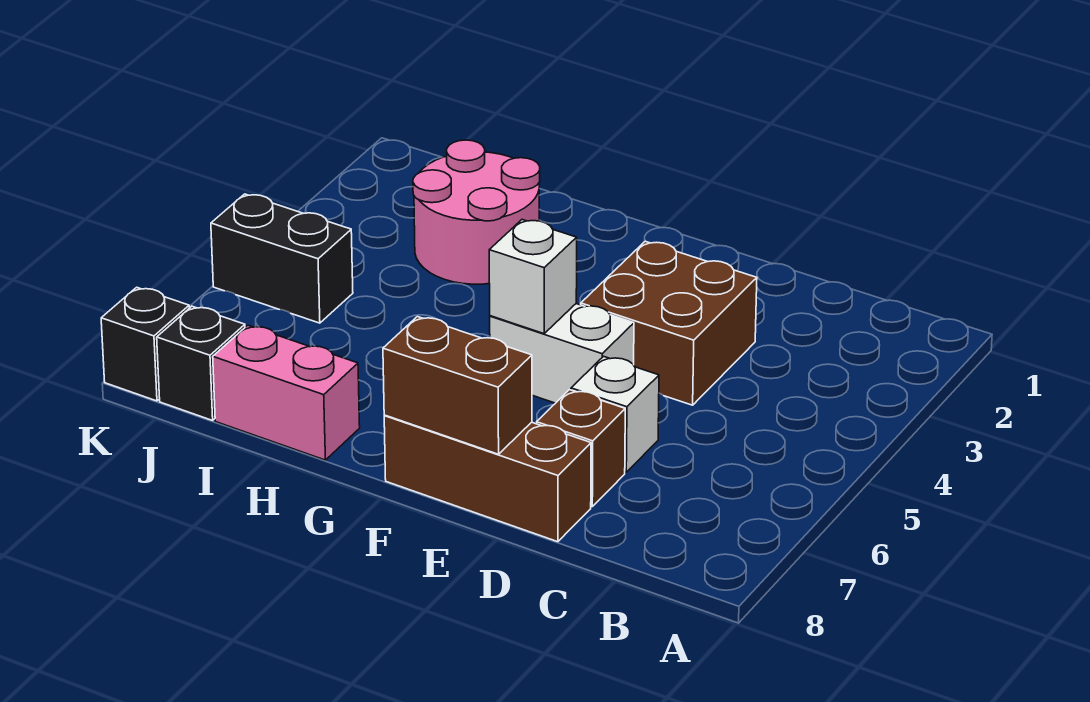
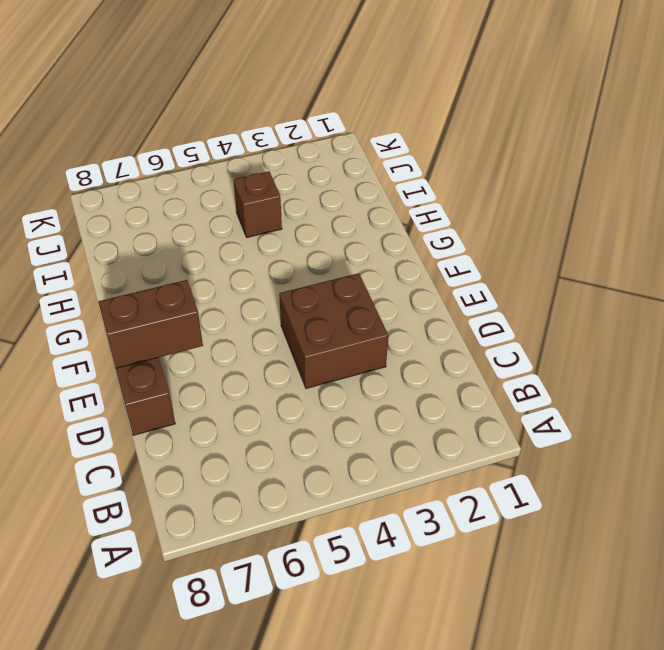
brown 1x2 brick [98,280,203,368] -> brown 1x2 brick turned to [383,317,532,454]
brown 1x1 brick [234,171,282,237] -> brown 1x1 brick moved to [537,390,625,507]
none -> white 1x1 brick [571,356,659,472]
none -> white 1x2 brick [490,304,634,403]
none -> pink 2x2 round brick [413,140,540,284]

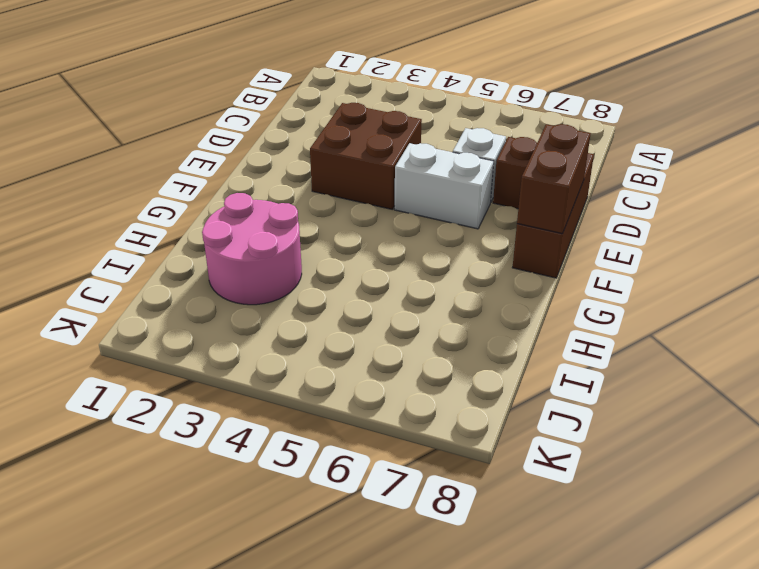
white 1x2 brick [394,143,494,229] -> white 1x2 brick turned to [490,304,634,403]
none -> pink 1x2 brick [213,325,360,460]
none -> black 1x2 brick [211,194,353,323]
none -> black 1x1 brick [157,306,245,420]

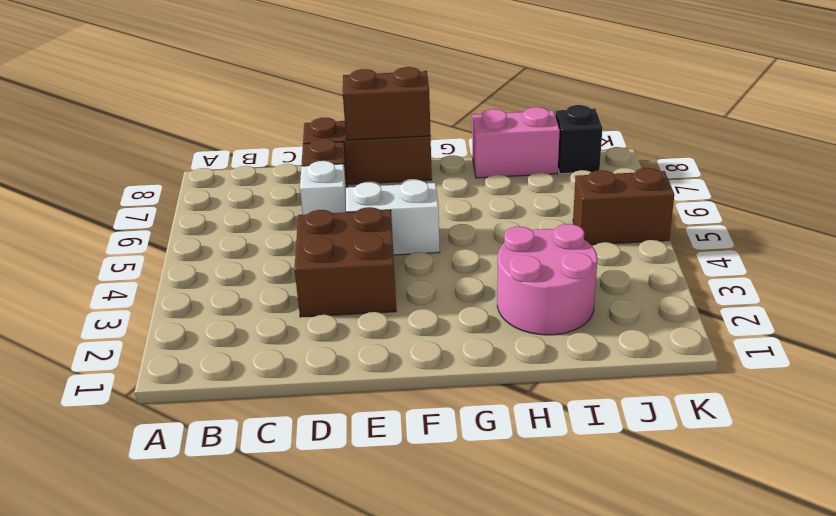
brown 1x2 brick [573,168,674,245] -> black 1x2 brick [211,194,353,323]
none -> black 1x1 brick [101,287,189,401]
none -> white 1x1 brick [489,220,577,334]

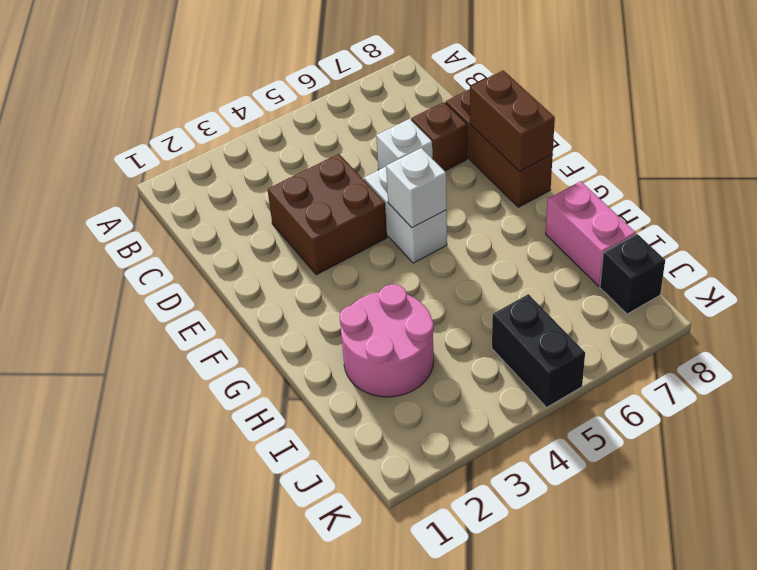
none -> black 1x1 brick [101,287,189,401]

